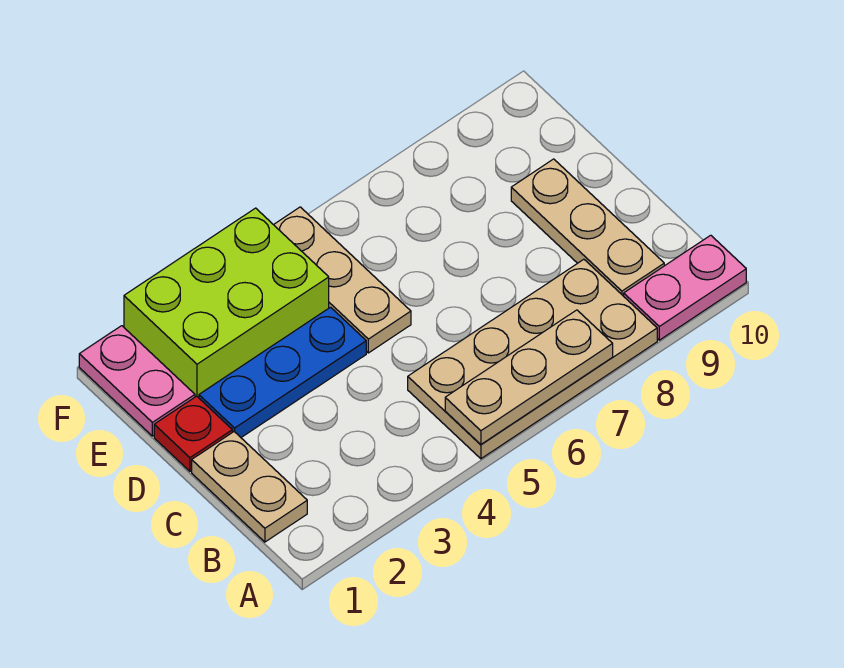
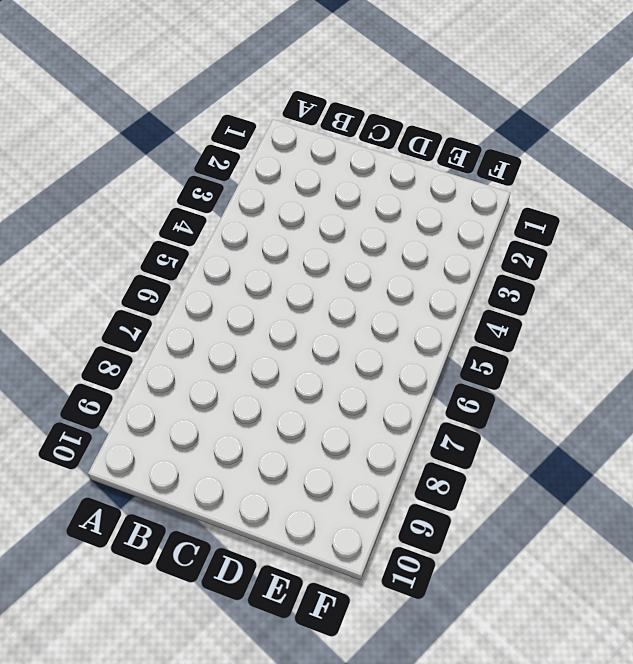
none -> tan 2x4 plate [408,259,657,459]
none -> pink 1x2 plate [624,235,746,340]

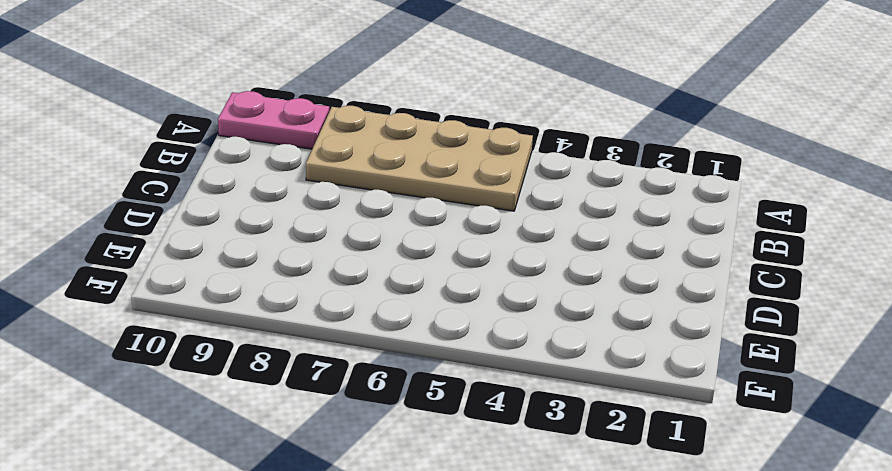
none -> tan 1x2 plate [192,432,307,542]
none -> tan 1x3 plate [511,159,664,296]

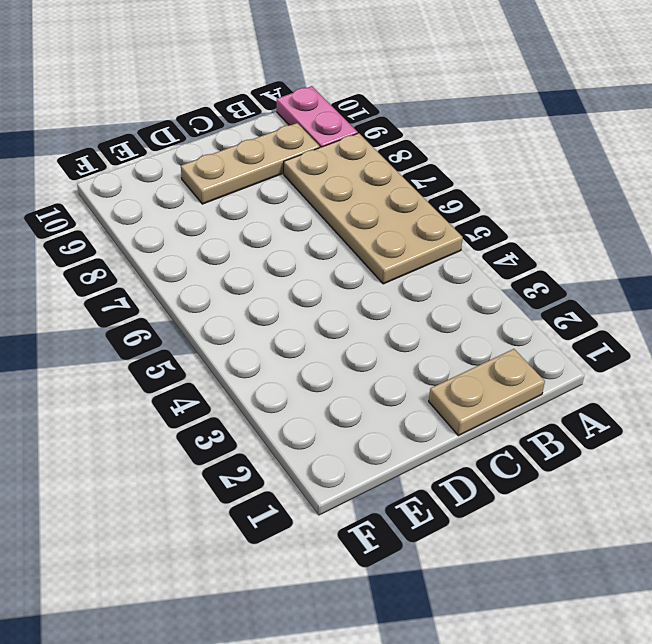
none -> red 1x1 plate [154,396,232,471]
none -> blue 1x3 plate [199,307,366,437]

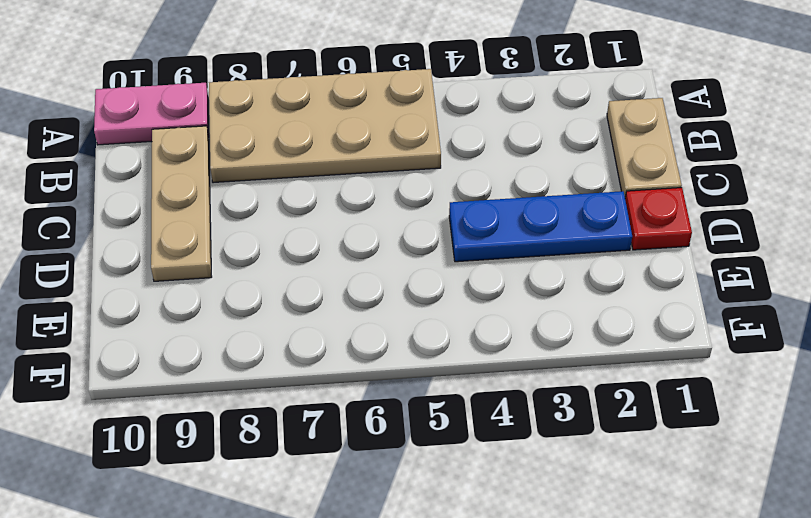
none -> tan 1x3 plate [274,207,411,353]
none -> pink 1x2 plate [79,326,195,436]

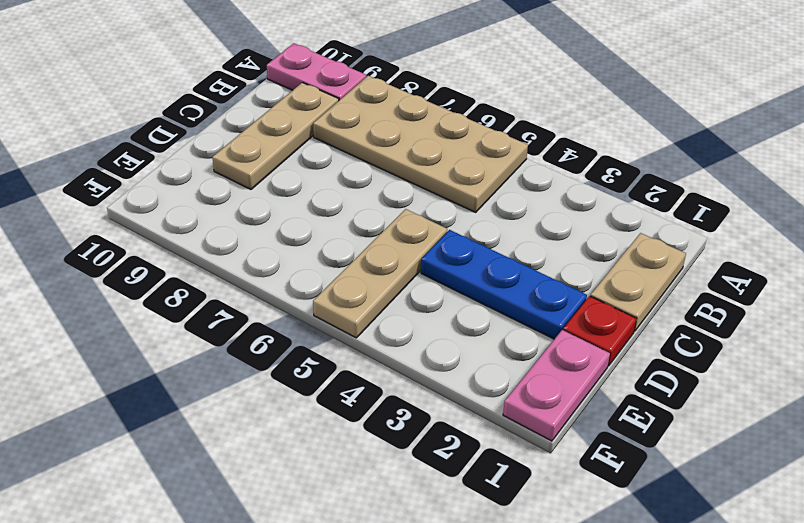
none -> lime 2x3 brick [124,208,329,398]
none -> tan 1x3 plate [445,310,613,444]

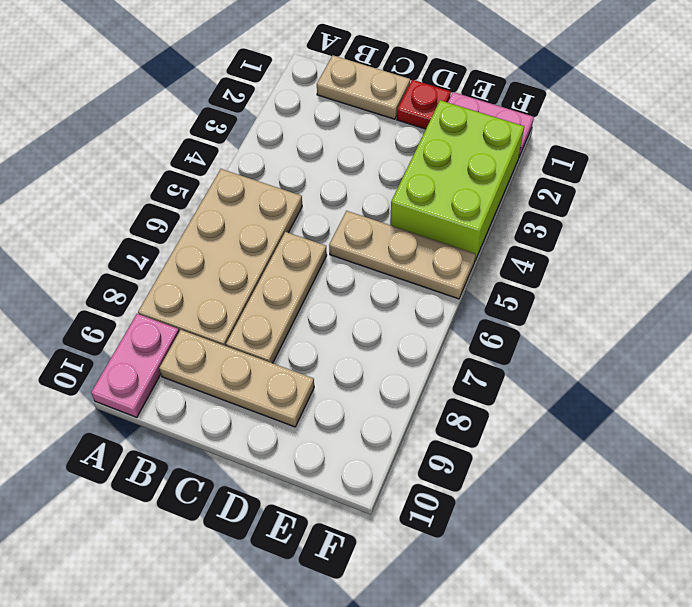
tan 1x3 plate [226,232,327,363] -> tan 1x3 plate moved to [445,310,613,444]
none -> blue 1x3 plate [199,307,366,437]

